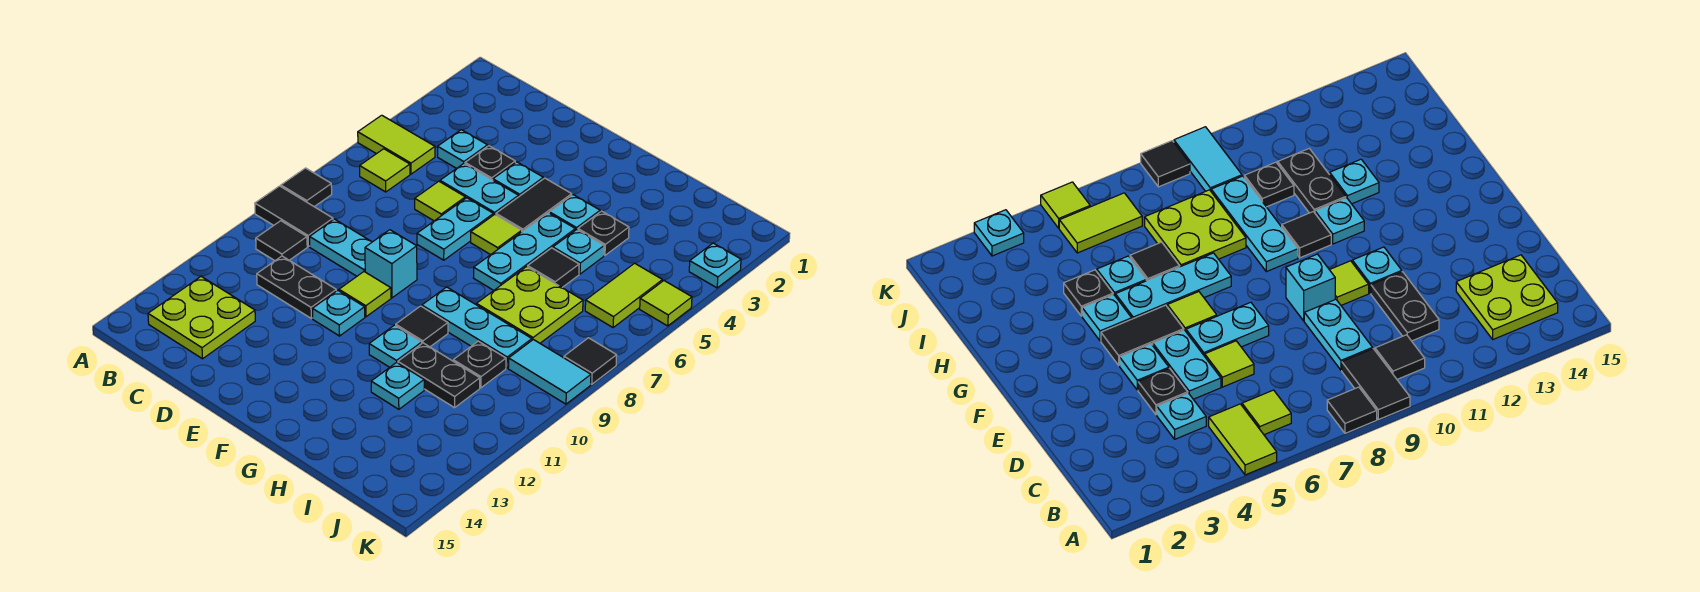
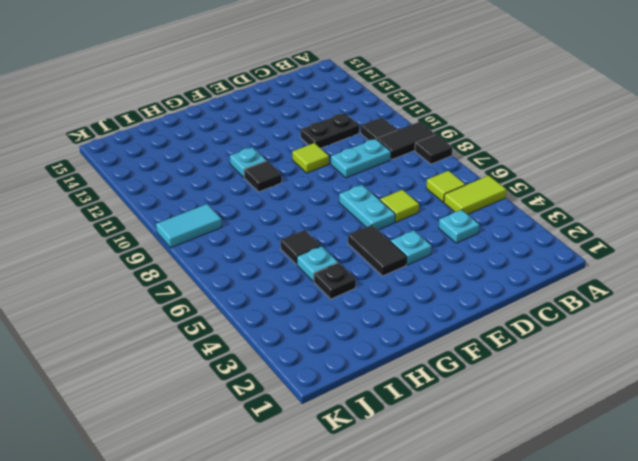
none -> lime 2x2 plate [148,277,255,359]
none -> black 1x1 plate [465,146,515,180]
none -> cyan 1x2 plate [440,164,519,215]
none -> cyan 1x1 brick [365,230,417,298]

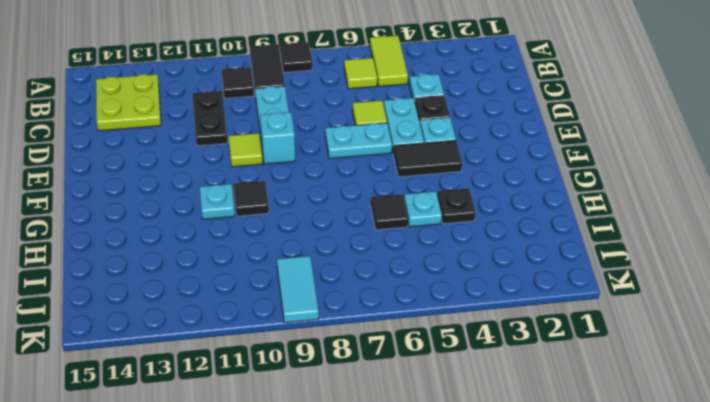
none -> cyan 1x1 plate [312,290,365,336]
none -> lime 1x1 tile [471,214,522,255]
none -> cyan 1x1 plate [549,195,600,230]
none -> cyan 1x3 plate [474,213,575,290]

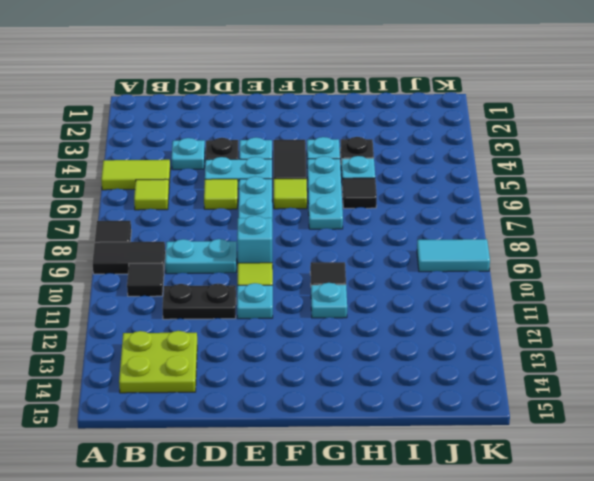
none -> cyan 1x3 plate [422,287,532,368]
none -> lime 2x2 plate [477,267,583,343]
none -> black 1x2 plate [398,343,480,408]
none -> cyan 1x1 plate [371,362,424,409]

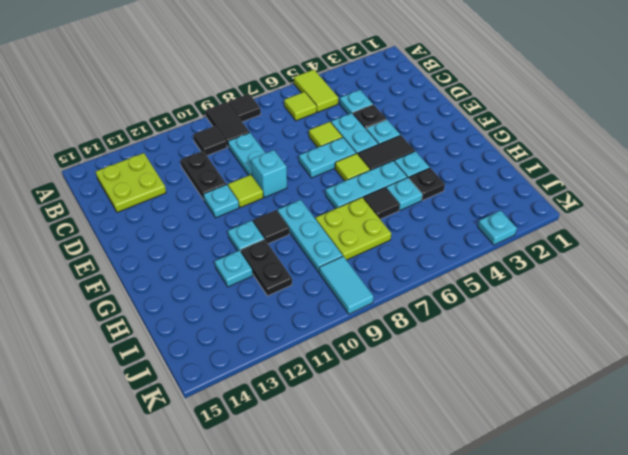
none -> black 1x1 plate [453,341,506,388]
none -> lime 1x2 tile [585,263,662,327]
none -> lime 1x1 tile [640,281,692,326]
none -> black 1x1 tile [564,338,617,384]

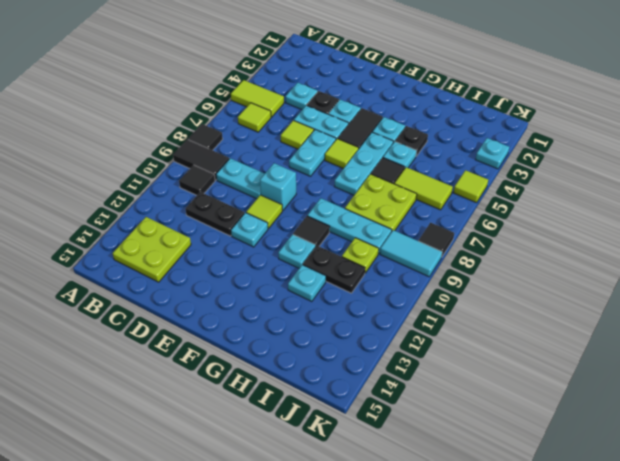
lime 1x2 tile [394,167,453,210] -> lime 1x2 tile turned to [585,263,662,327]
lime 1x1 plate [342,238,379,273] -> black 1x1 plate [453,341,506,388]

